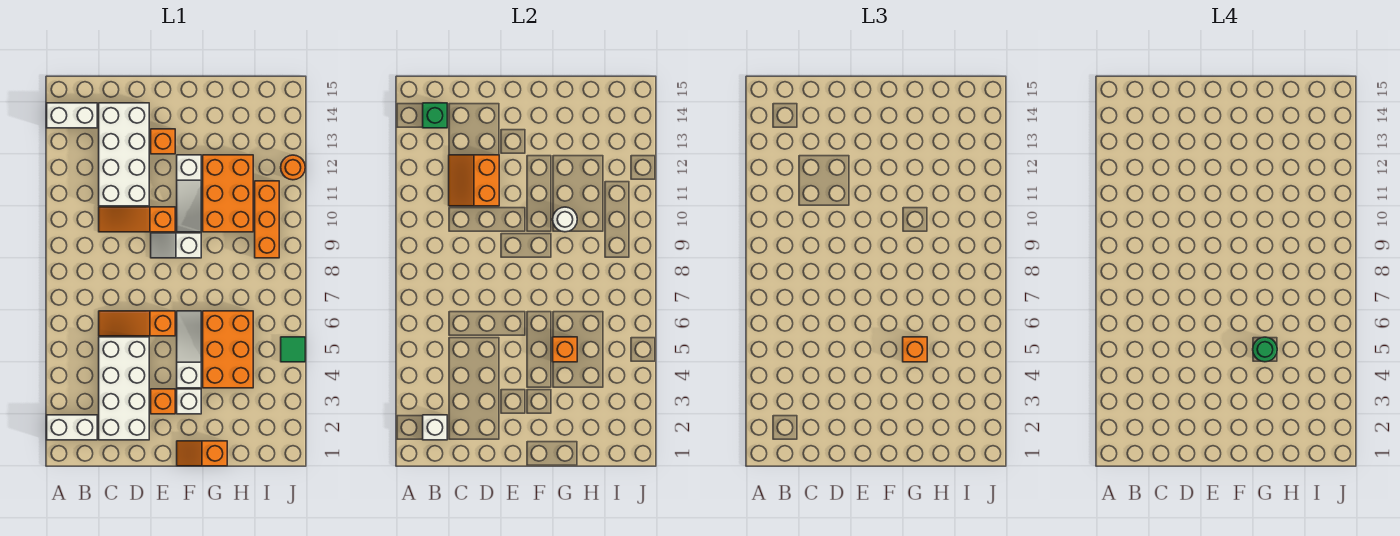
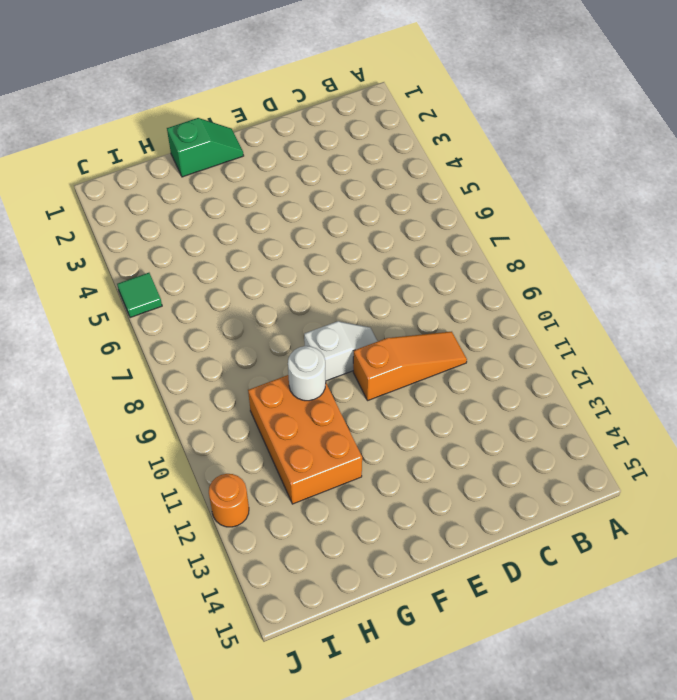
green 1x2 slope [167,118,244,177] -> orange 1x2 slope [177,441,227,466]
none -> white 1x2 brick [47,415,97,440]
none -> white 1x2 brick [47,103,97,128]
none -> white 2x4 brick [99,337,149,440]

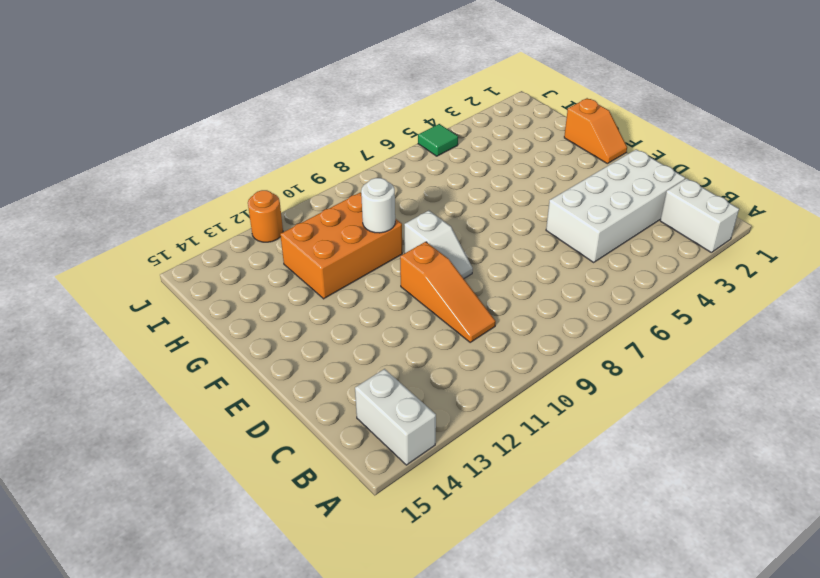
none -> orange 1x3 slope [99,311,175,336]
none -> white 2x4 brick [99,103,149,206]
none -> orange 1x1 brick [151,389,175,414]

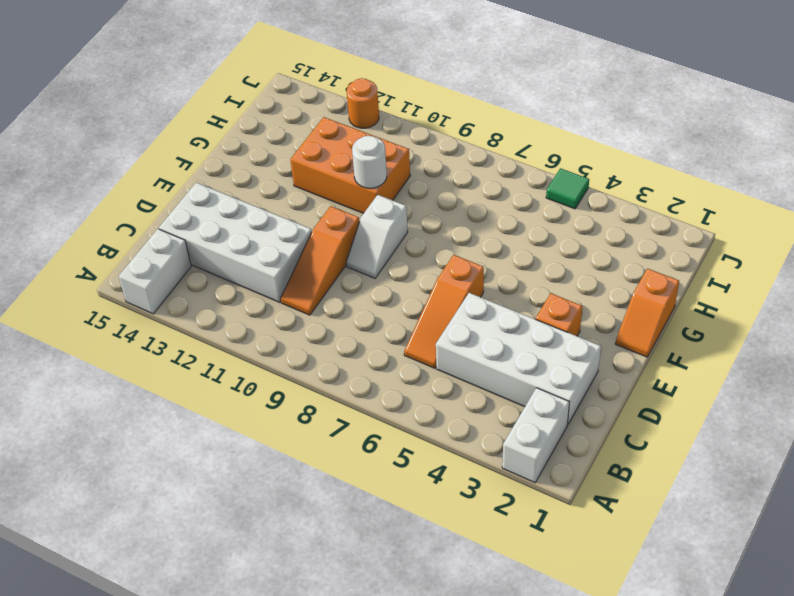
none -> orange 1x1 brick [151,129,175,154]
none -> white 1x1 brick [177,389,201,414]
none -> white 1x3 slope [177,311,201,388]

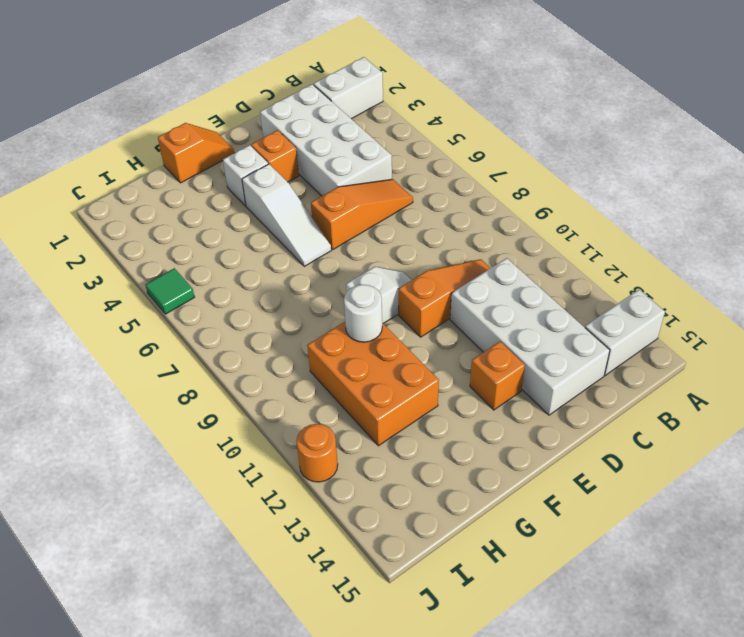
none -> white 1x3 slope [177,155,201,232]
none -> orange 2x3 brick [203,311,253,388]
none -> orange 1x3 brick [255,181,279,258]

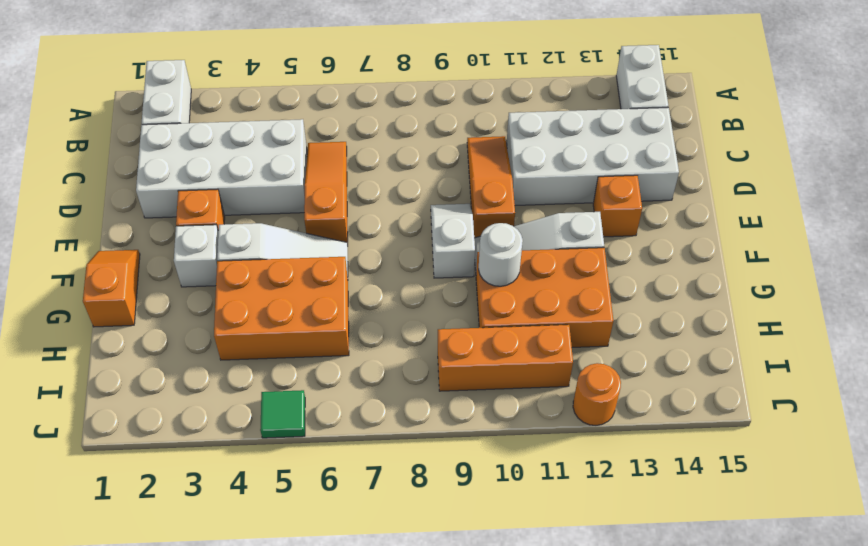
none -> white 1x1 brick [423,415,447,440]
none -> green 1x1 brick [423,103,447,128]
none -> orange 2x2 slope [449,155,499,206]

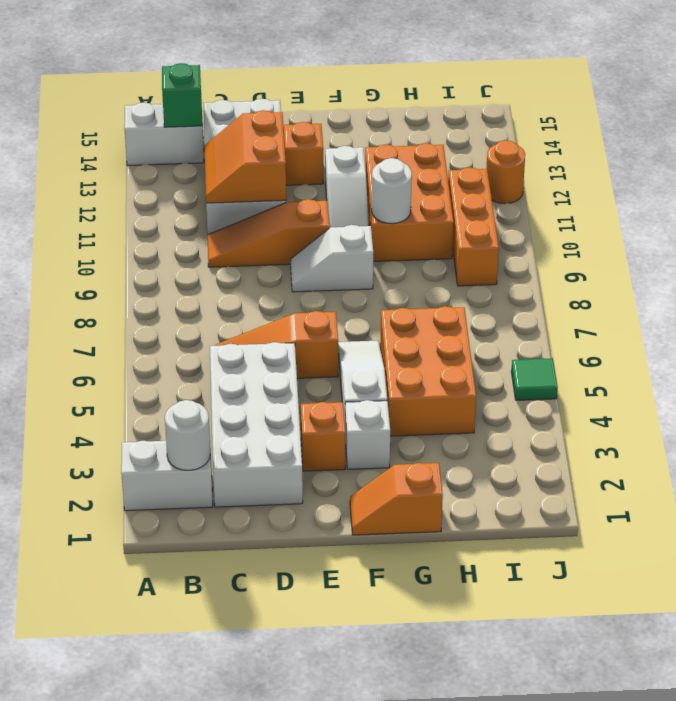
white 1x1 round brick [165,400,210,470] -> white 1x1 brick [423,415,447,440]
none -> orange 1x1 brick [553,337,577,362]
none -> orange 1x1 brick [903,337,927,362]
none -> green 1x1 round brick [1253,337,1277,362]

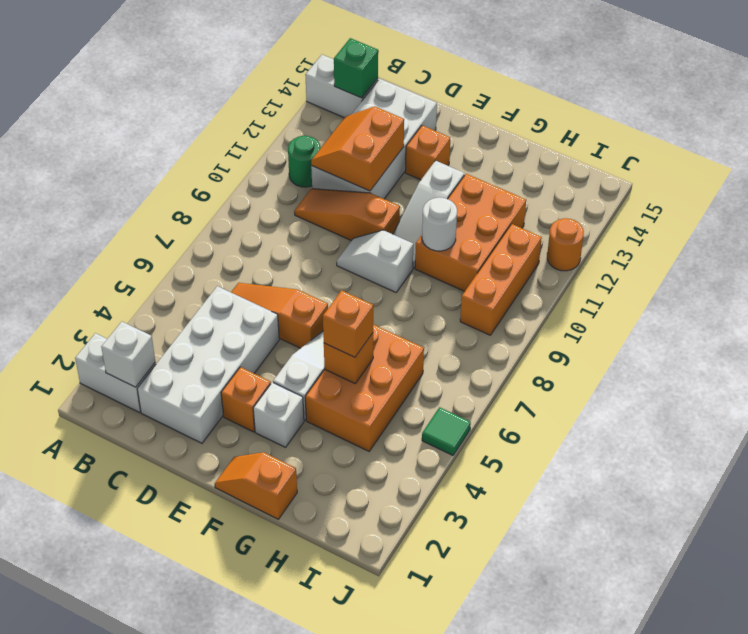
green 1x1 round brick [288,135,321,187] -> green 1x1 round brick moved to [1253,337,1277,362]

